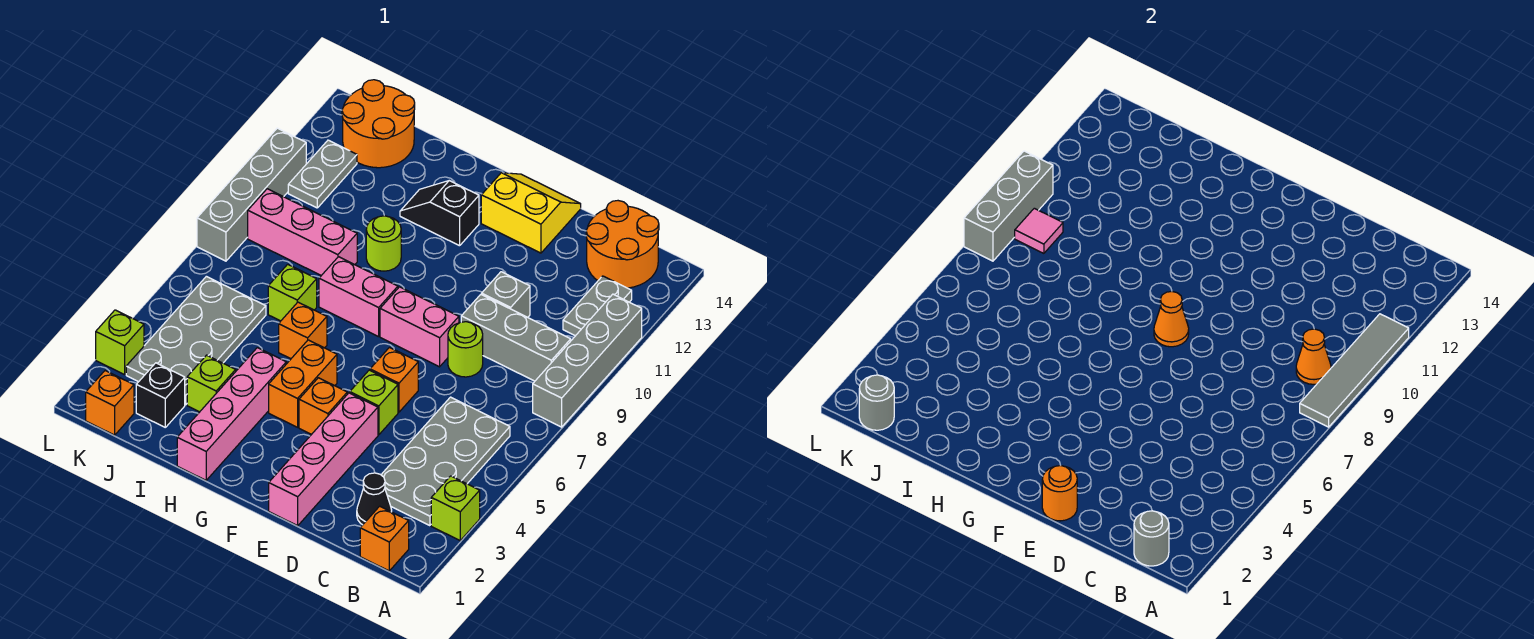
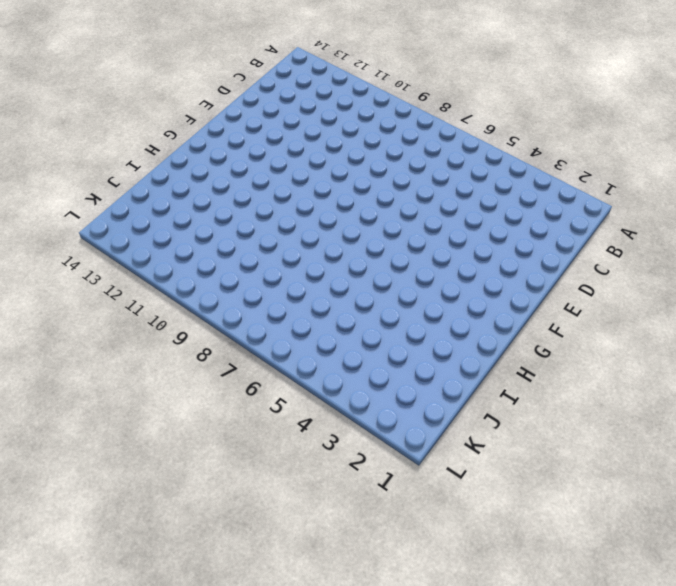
none -> lime 1x1 brick [431,476,480,540]
none -> grey 1x4 brick [533,294,642,427]
none -> orange 1x1 brick [360,506,409,571]
none -> grey 2x4 plate [381,397,510,526]

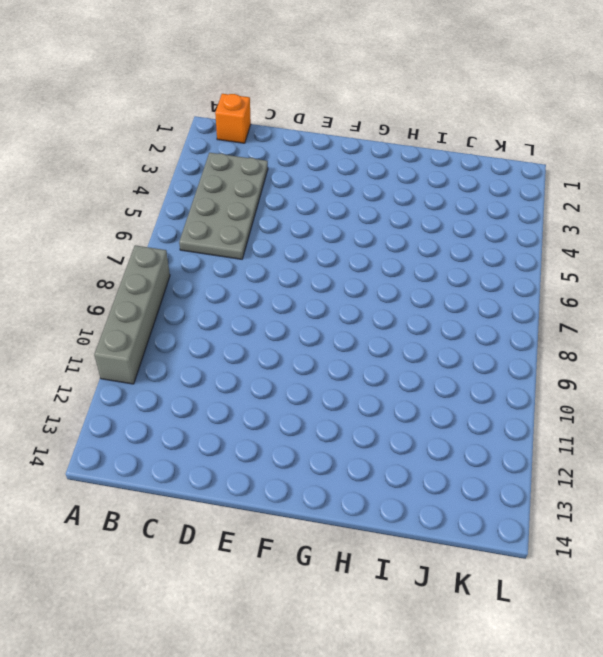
none -> lime 1x1 brick [431,476,480,540]
none -> grey 1x3 brick [461,294,571,381]
none -> grey 1x2 plate [563,276,632,336]
none -> orange 2x2 round brick [586,201,659,288]

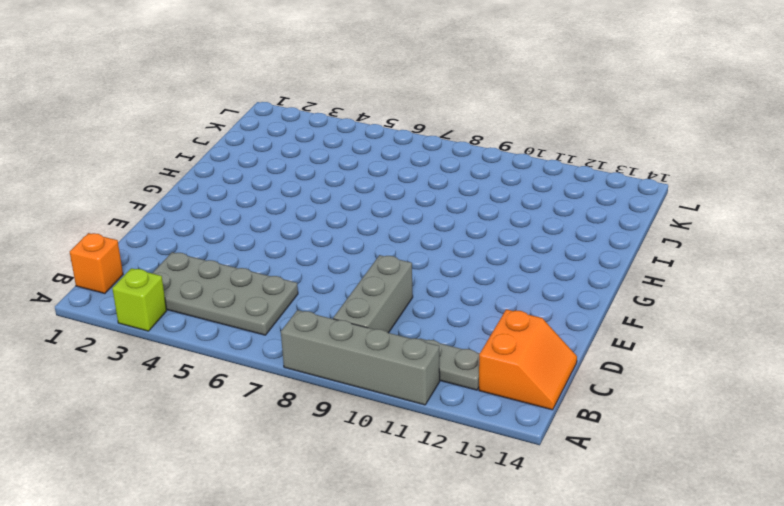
orange 2x2 slope [479,309,577,410] -> orange 2x2 round brick [586,201,659,288]
none -> black 1x1 cone [357,473,392,525]
none -> lime 1x1 round brick [448,322,483,377]
none -> grey 1x1 brick [482,272,530,317]
none -> pink 1x4 brick [269,393,378,526]

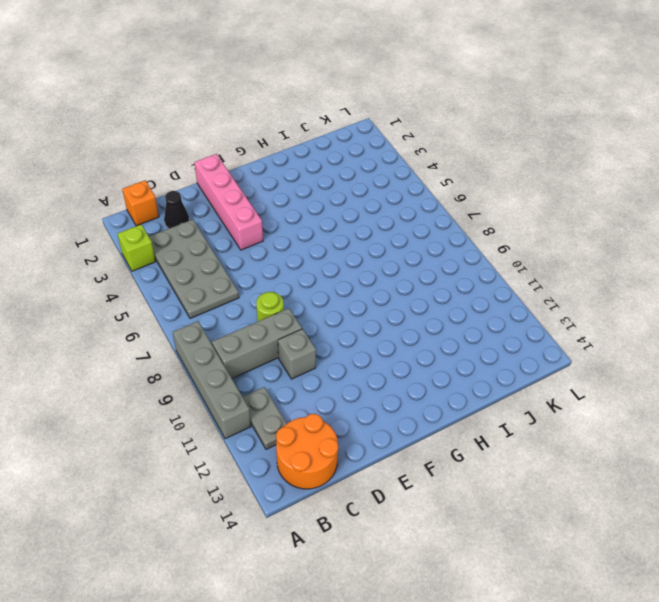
none -> lime 1x1 brick [350,370,398,435]
none -> orange 1x1 brick [370,348,418,412]
none -> pink 1x2 brick [380,287,459,367]
none -> yellow 2x2 slope [481,173,581,253]

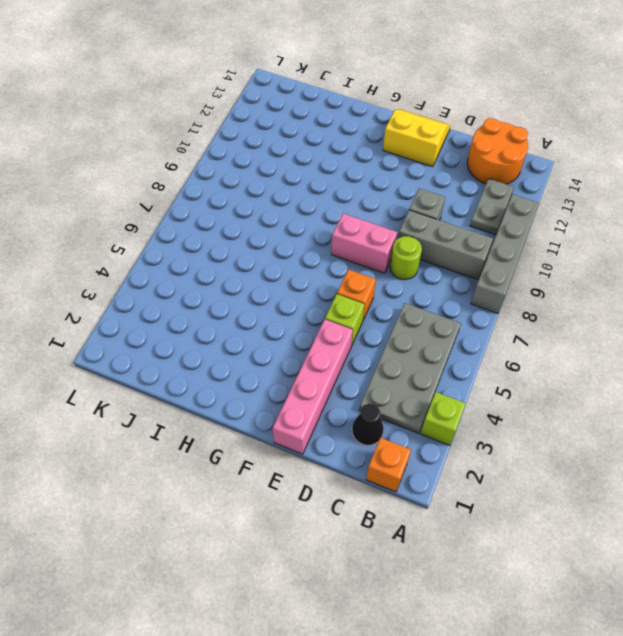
none -> orange 1x1 brick [299,378,347,434]
none -> orange 1x2 brick [269,340,337,427]
none -> pink 1x2 brick [319,257,398,337]
none -> black 1x2 slope [400,181,479,246]

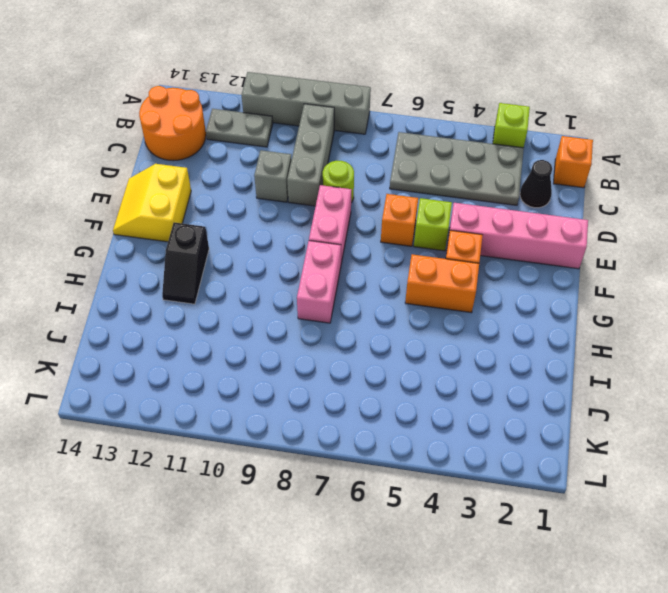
none -> pink 1x4 brick [177,348,286,480]
none -> orange 1x1 brick [279,302,327,359]
none -> lime 1x1 round brick [366,216,401,271]
none -> lime 1x1 brick [187,355,236,412]

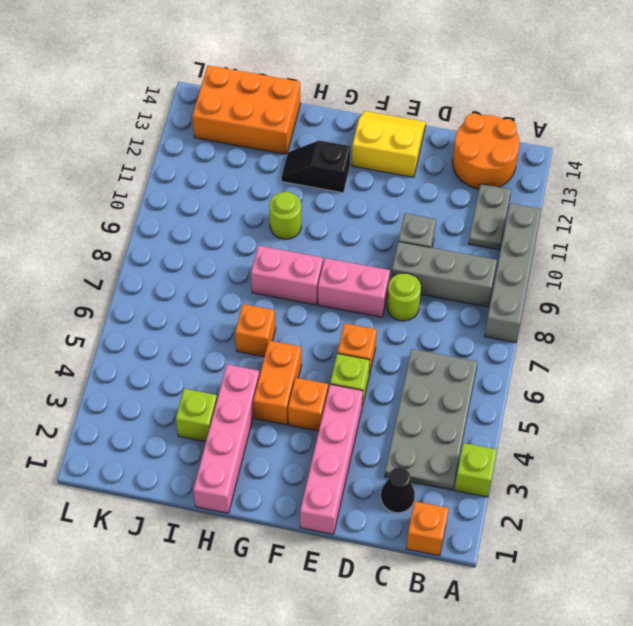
orange 2x3 brick [192,65,300,154] -> orange 2x2 round brick [342,80,415,168]
none -> lime 1x1 brick [268,264,317,321]
none -> pink 1x3 brick [248,189,357,276]
none -> black 1x1 brick [136,363,185,427]
none -> grey 2x4 plate [126,276,266,405]

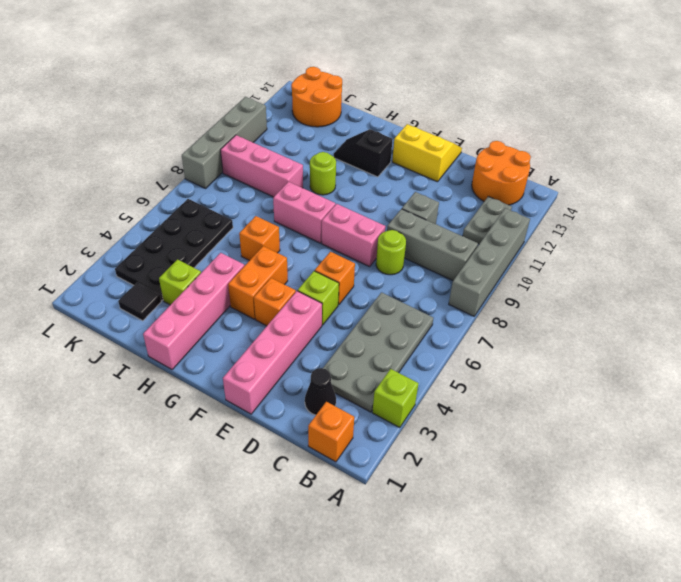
black 1x1 tile [118,282,161,321] -> black 1x1 brick [136,363,185,427]
black 2x4 plate [115,199,233,300] -> grey 2x4 plate [126,276,266,405]
none -> lime 1x1 brick [268,264,317,321]
none -> orange 1x1 brick [86,371,134,435]
none -> grey 1x2 plate [288,140,357,208]
none -> lime 1x1 brick [96,310,144,375]

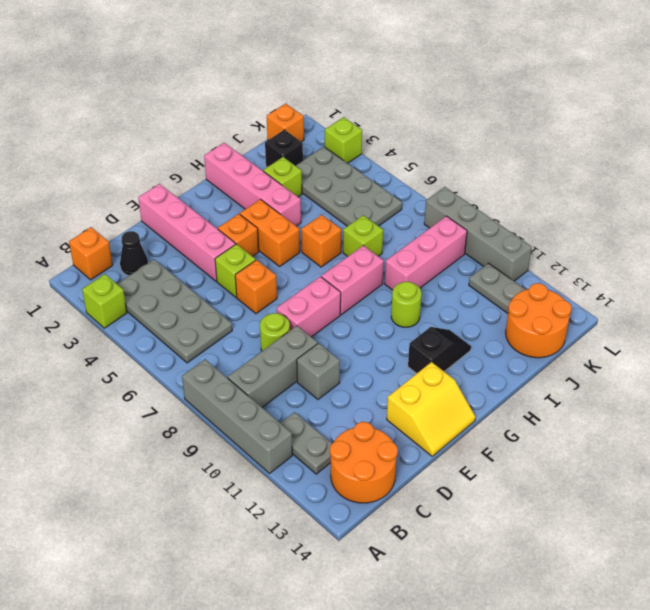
none -> grey 1x4 tile [1300,314,1409,427]
none -> grey 1x1 round brick [1134,511,1169,566]
none -> orange 1x1 cone [1296,329,1331,384]
none -> orange 1x1 round brick [1042,466,1077,521]

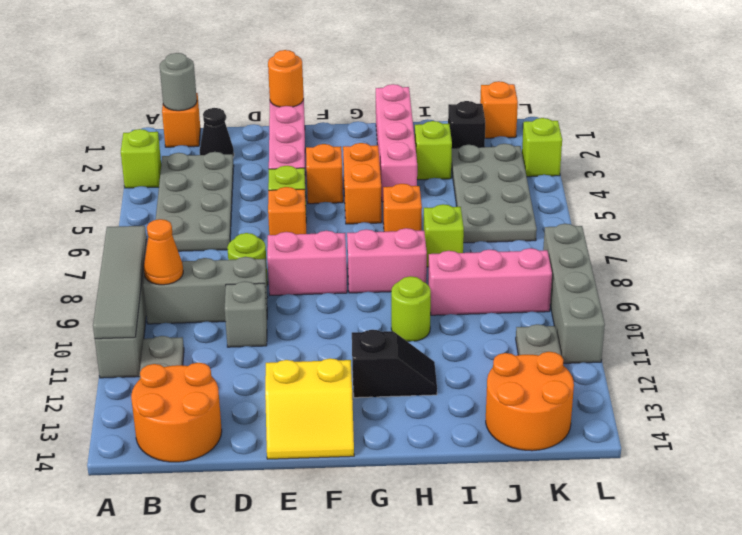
none -> orange 1x1 cone [1154,292,1189,347]
none -> grey 1x1 round brick [859,375,894,430]
none -> pink 1x1 tile [1015,208,1063,253]
none -> grey 1x3 brick [964,151,1053,261]

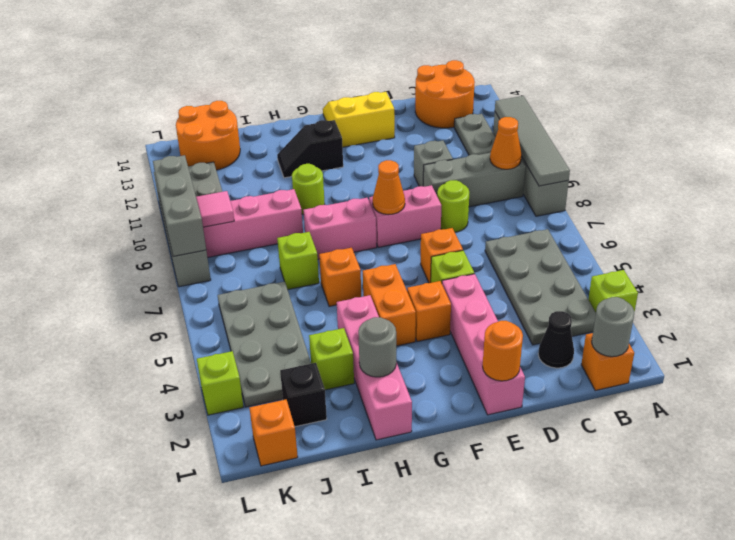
grey 1x1 round brick [358,317,396,377] -> grey 1x1 round brick moved to [859,375,894,430]

